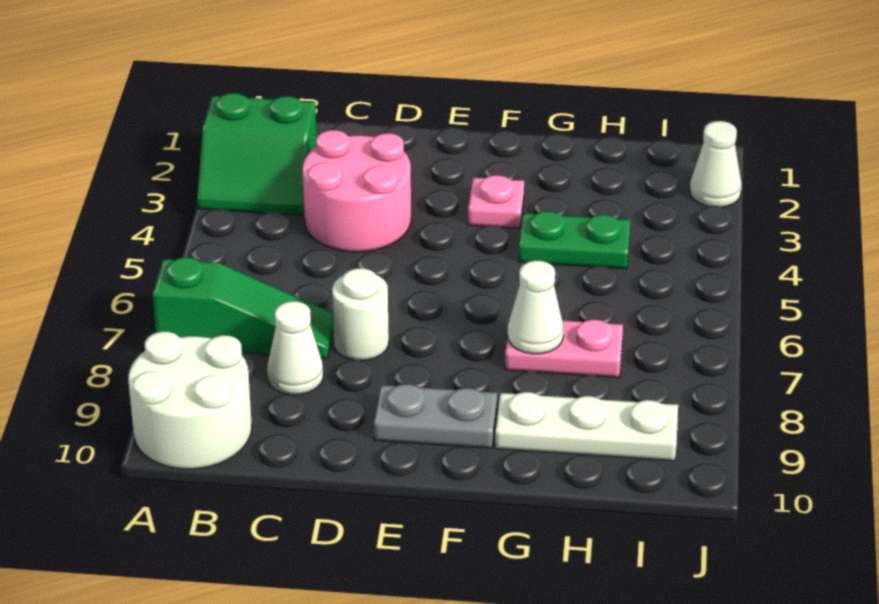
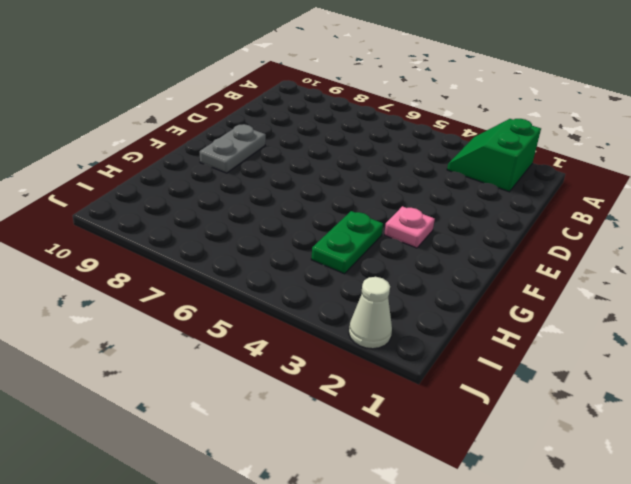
none -> green 1x3 slope [153,257,334,358]
none -> white 2x2 round brick [128,331,252,469]
none -> pink 2x2 round brick [302,130,411,252]

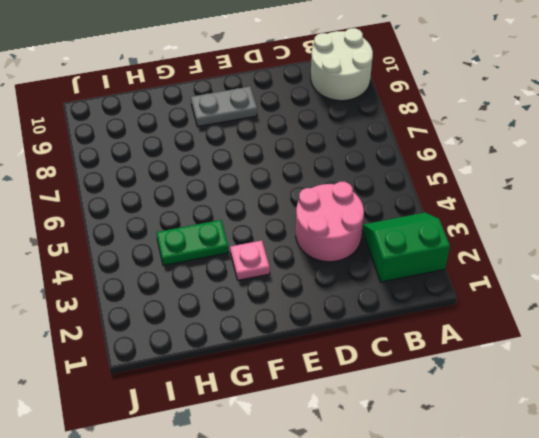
none -> green 1x3 slope [153,257,334,358]
none -> white 1x1 cone [267,301,323,395]
none -> white 1x1 round brick [332,268,389,360]

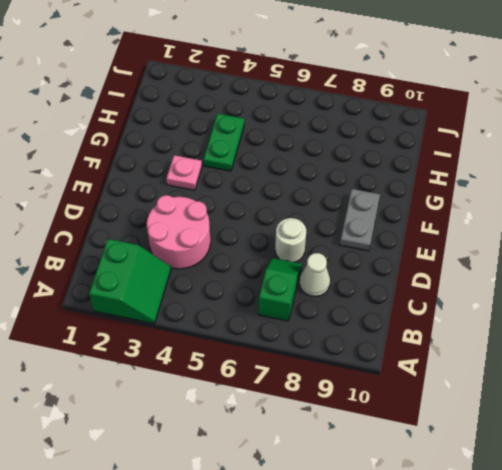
green 1x2 slope [259,258,301,321] -> green 1x3 slope [153,257,334,358]
none -> white 2x2 round brick [128,331,252,469]
none -> pink 1x2 plate [505,320,623,377]
none -> white 1x3 plate [495,392,678,461]

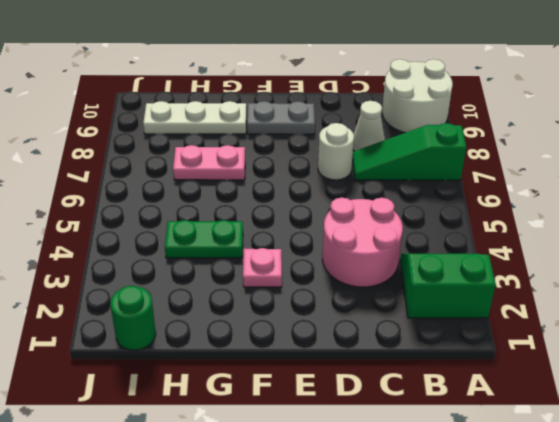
green 1x1 round brick [110,286,156,350] -> none
none -> white 1x1 cone [690,121,742,207]
none -> white 1x1 cone [508,261,564,354]

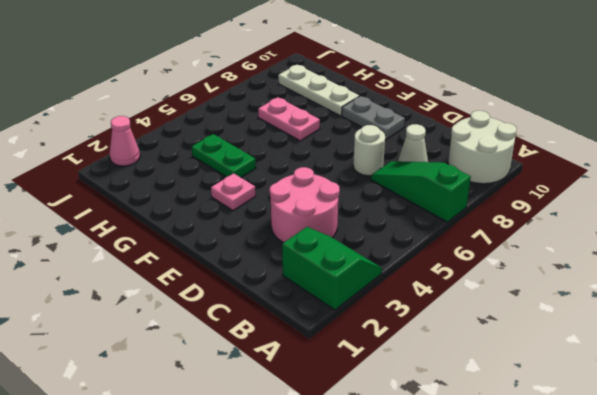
pink 1x1 cone [110,116,140,166] -> white 1x1 cone [690,121,742,207]
none -> white 1x1 cone [508,261,564,354]

